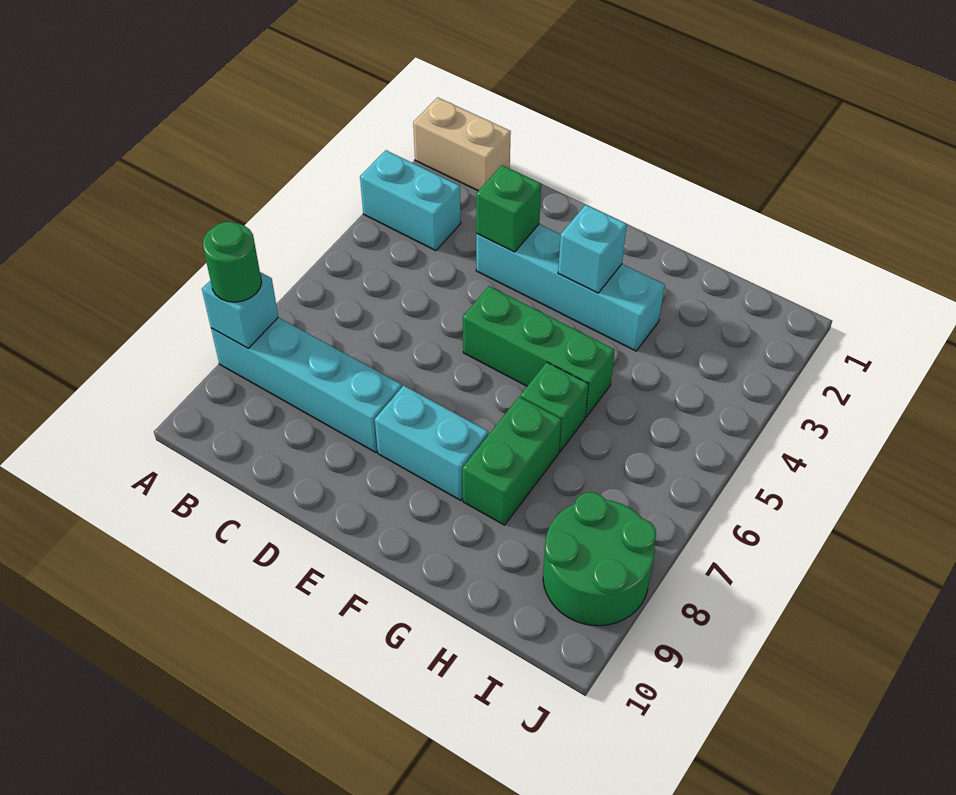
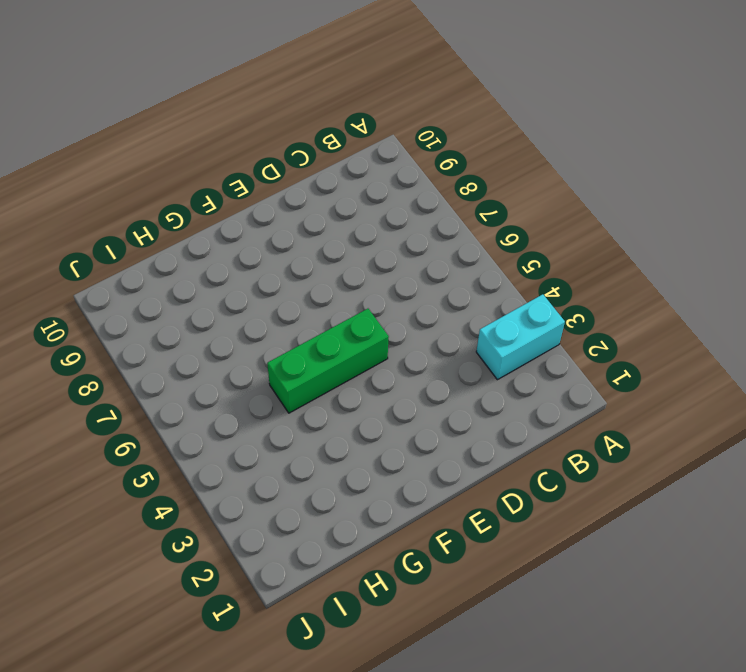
none -> tan 1x2 brick [413,97,511,191]
none -> cyan 1x4 brick [211,317,402,452]
none -> cyan 1x4 brick [476,224,665,351]

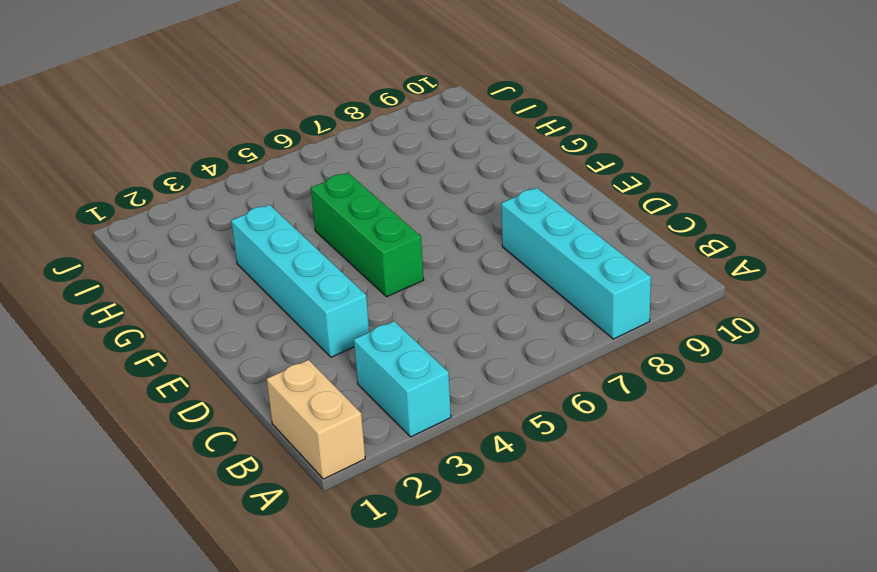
none -> cyan 1x2 brick [375,385,488,500]
none -> green 1x1 brick [520,362,588,452]
none -> green 1x2 brick [462,397,561,525]

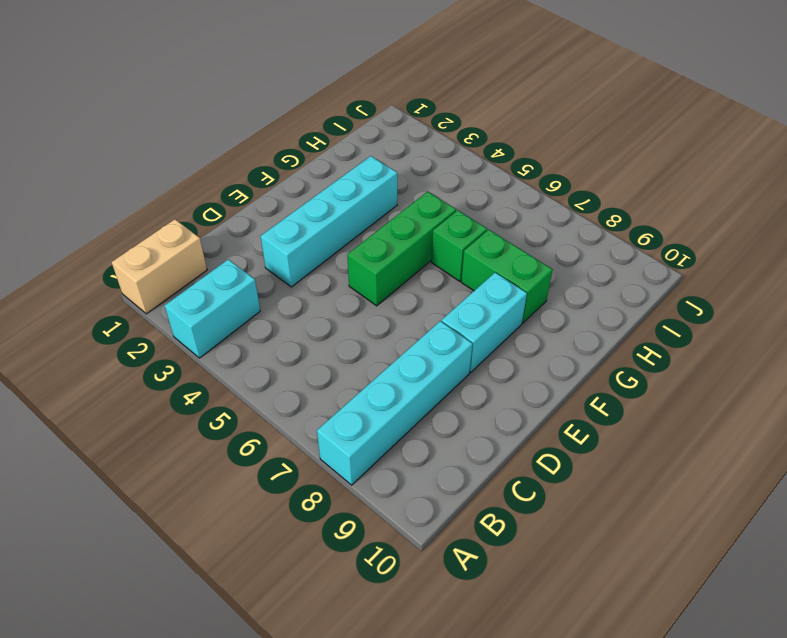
none -> green 2x2 round brick [543,492,656,626]
none -> cyan 1x1 brick [202,272,278,348]
none -> green 1x1 brick [476,165,541,252]

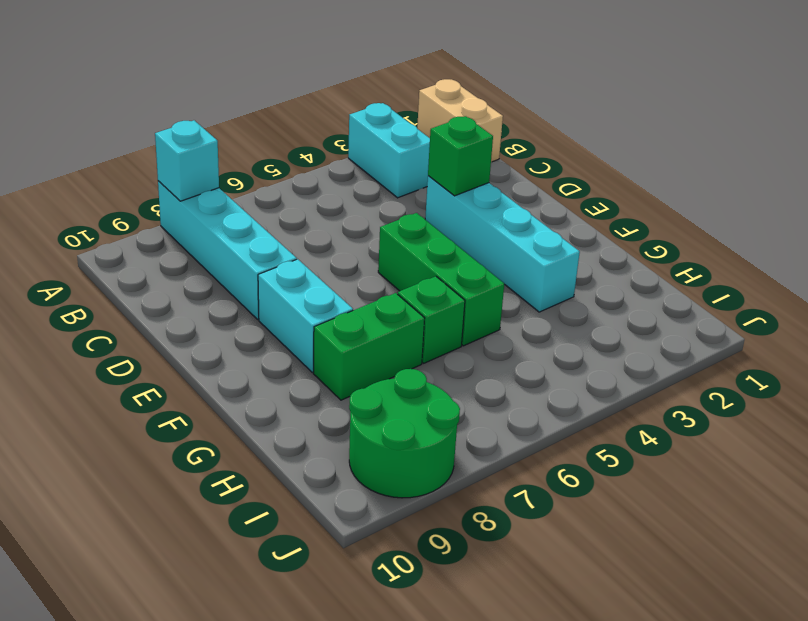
none -> cyan 1x1 brick [558,205,627,293]
none -> green 1x1 round brick [203,222,262,302]

